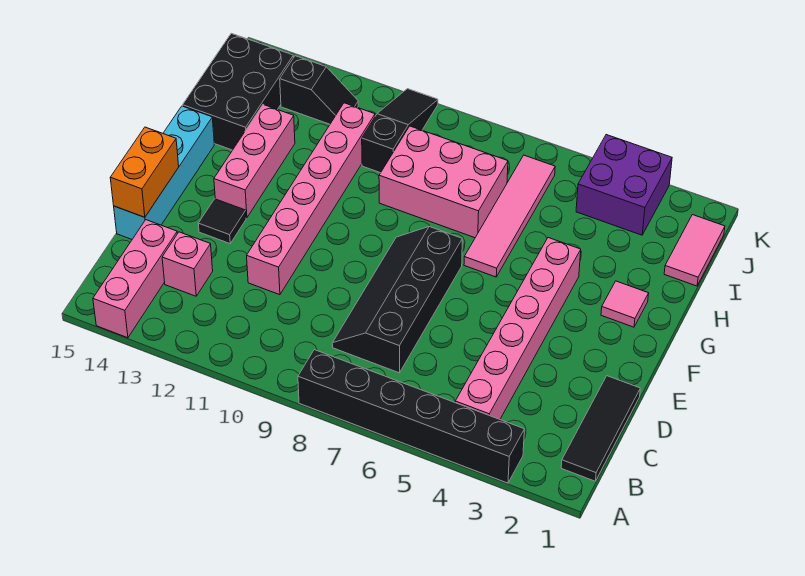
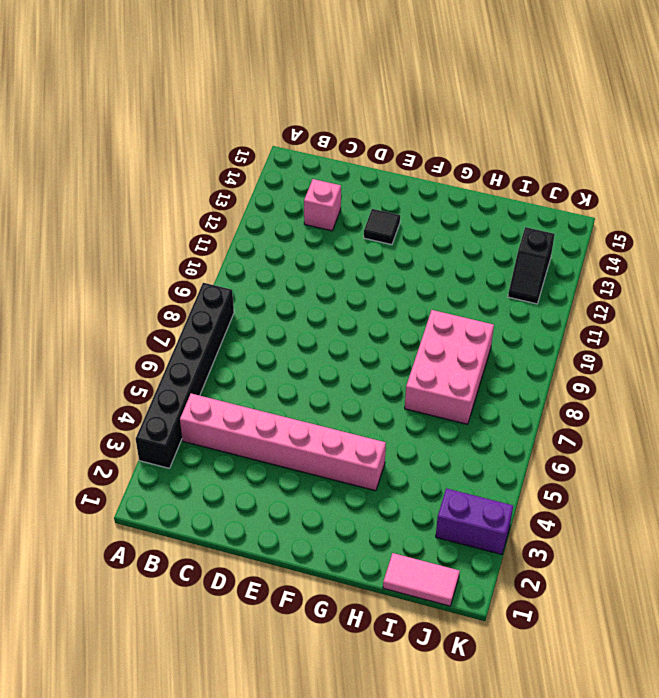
purple 1x2 brick [436,488,513,554] -> purple 2x2 brick [576,135,672,235]
none -> pink 1x3 brick [93,220,177,338]
none -> black 1x3 tile [561,376,640,481]
none -> black 2x4 slope [332,227,462,373]

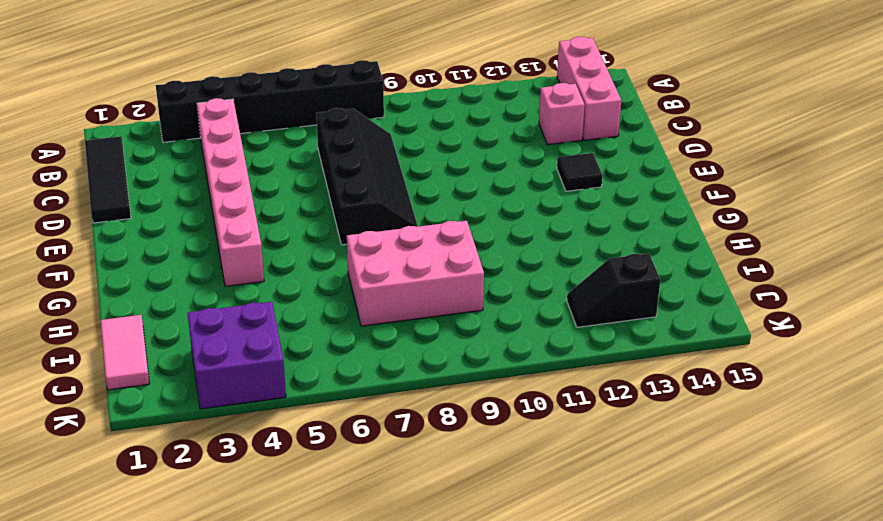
none -> pink 1x6 brick [247,103,375,295]
none -> cyan 1x4 brick [114,106,214,239]
none -> pink 1x3 brick [214,105,295,218]

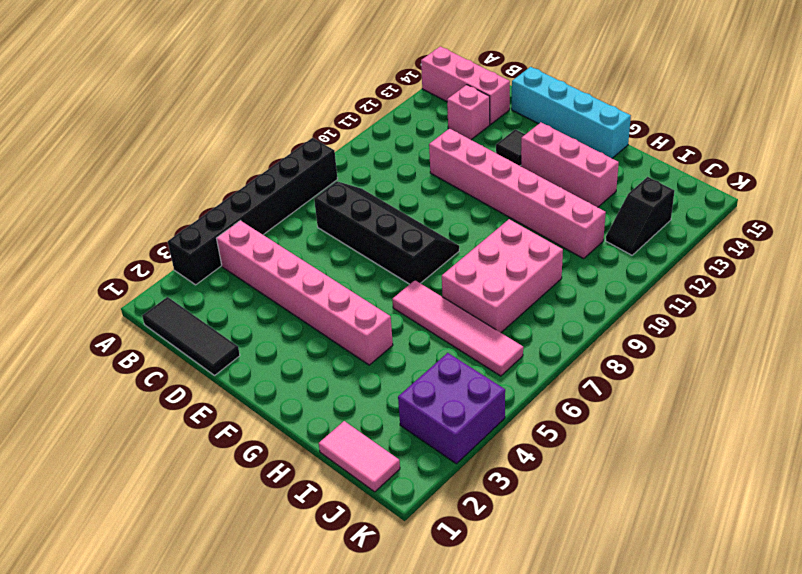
none -> pink 1x1 tile [601,281,649,327]
none -> black 2x3 brick [183,33,293,150]
none -> black 1x3 slope [362,89,438,173]

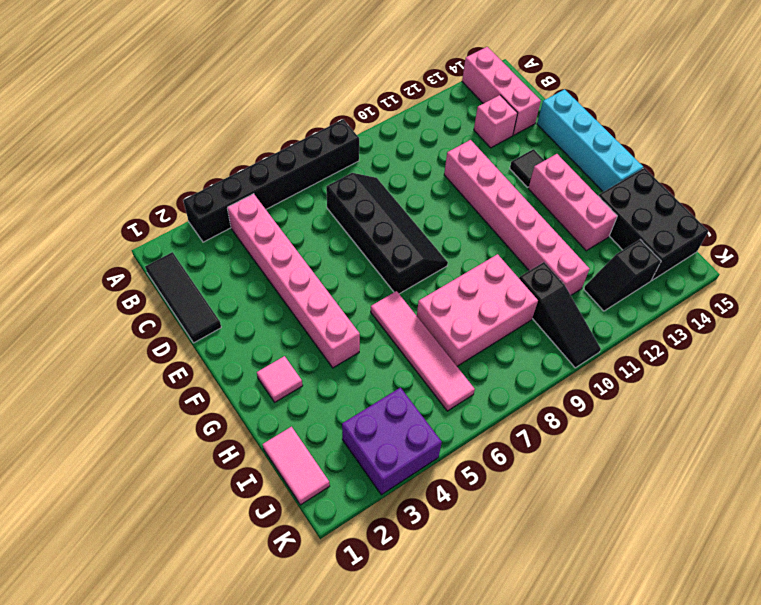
none -> orange 1x2 brick [110,127,179,217]

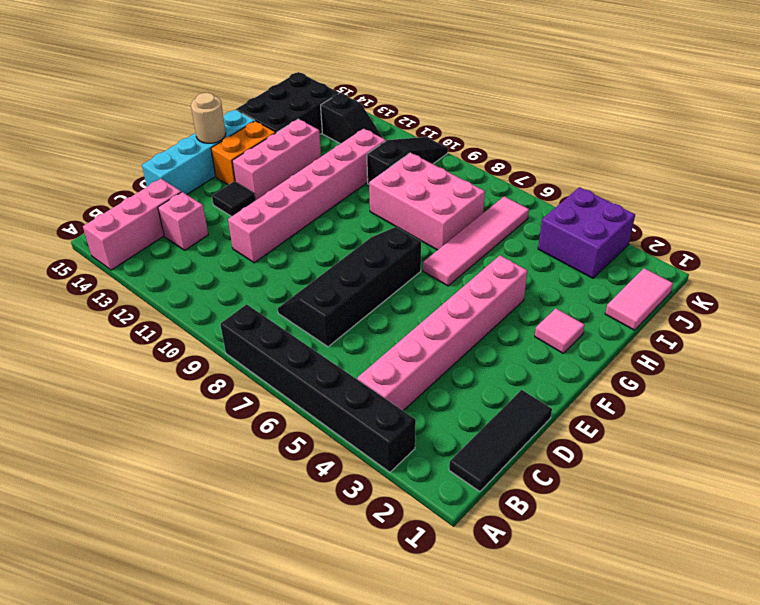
orange 1x2 brick [211,121,276,185] -> orange 1x2 brick moved to [110,127,179,217]
tan 1x1 round brick [191,93,226,143] -> none

